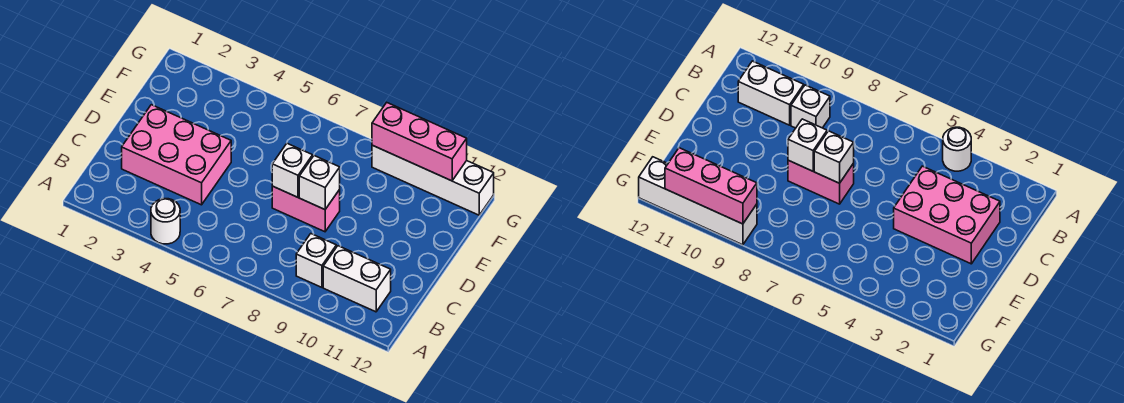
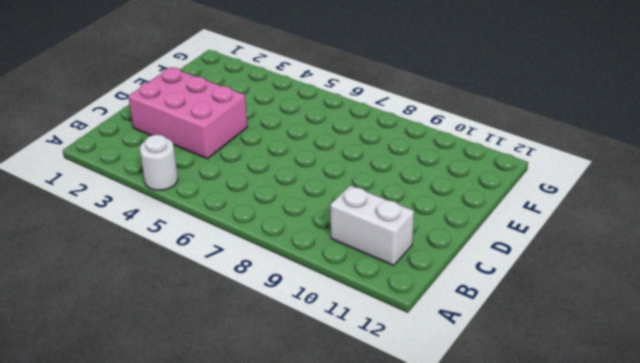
none -> white 1x1 brick [296,234,336,287]
none -> pink 1x2 brick [272,186,340,232]

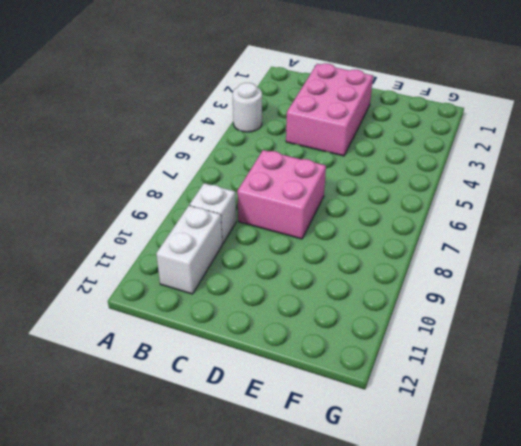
pink 2x2 brick [237,150,326,239] -> pink 1x2 brick [272,186,340,232]
none -> white 1x4 brick [372,145,494,215]
none -> white 1x1 brick [272,143,313,197]

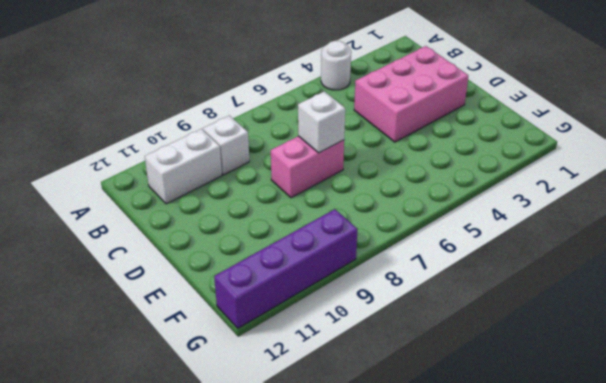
purple 1x4 brick [214,209,358,328] -> white 1x4 brick [372,145,494,215]
none -> white 1x1 brick [299,156,340,210]
none -> pink 1x3 brick [372,103,467,181]

